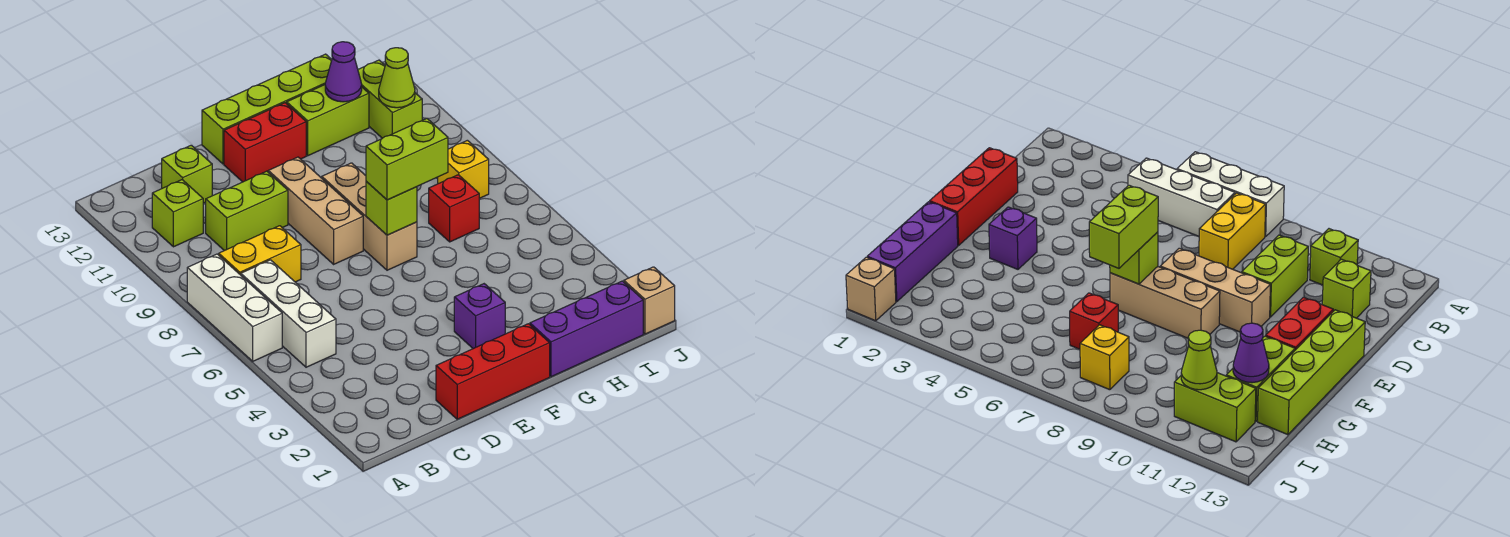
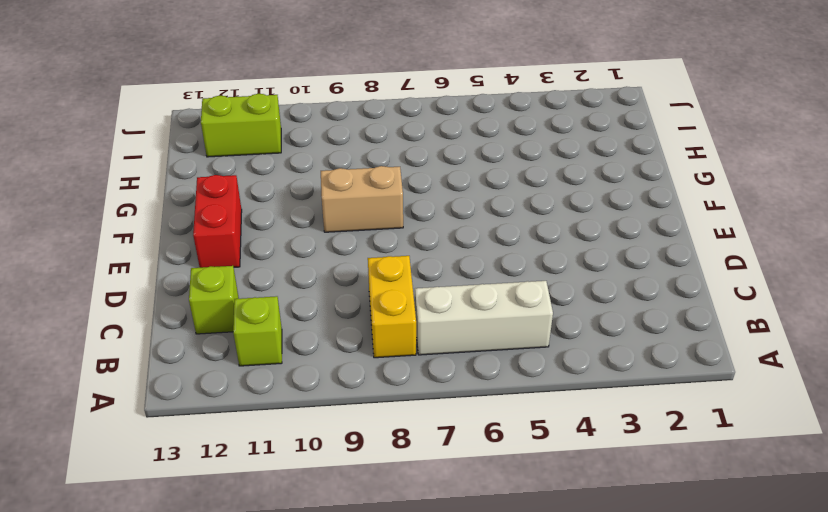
tan 1x2 brick [321,166,403,232] -> tan 1x3 brick [322,163,417,270]
none -> white 1x3 brick [187,254,282,361]
none -> lime 1x2 brick [206,171,288,251]
none -> red 1x3 brick [436,324,550,419]

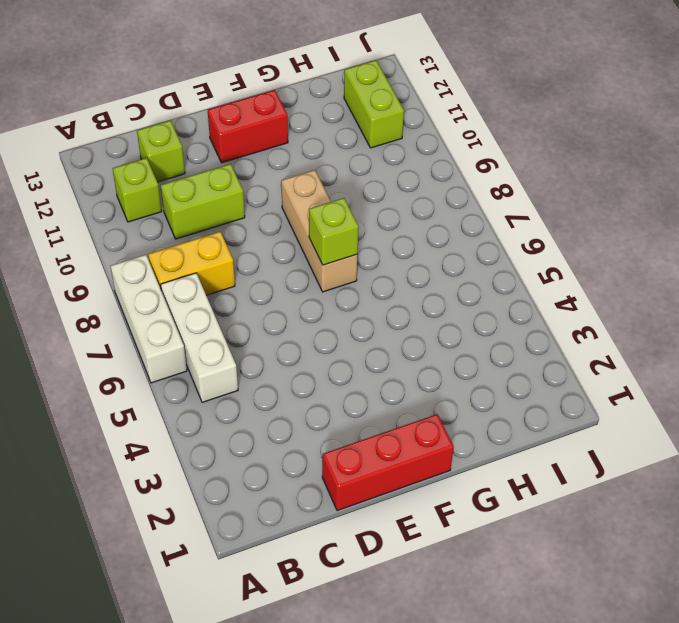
none -> tan 1x3 brick [268,157,363,264]
none -> lime 1x4 brick [202,54,332,164]
none -> purple 1x1 brick [454,284,505,349]

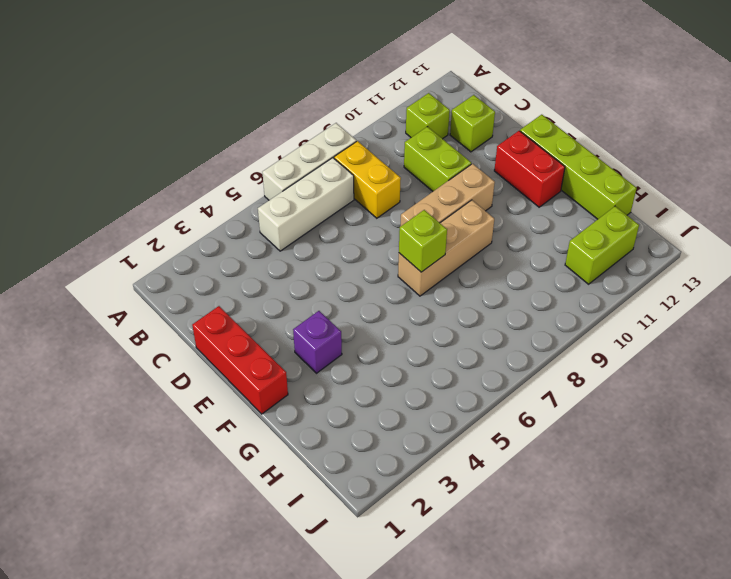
none -> purple 1x3 brick [530,281,643,377]
none -> lime 1x2 brick [287,85,369,156]
none -> red 1x1 brick [429,175,479,242]

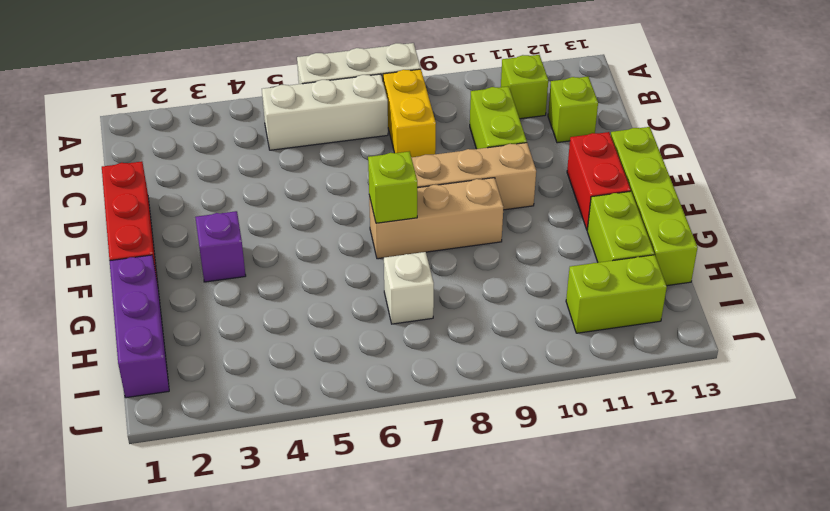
white 1x1 brick [384,252,434,324] -> red 1x1 brick [429,175,479,242]
none -> yellow 1x1 brick [438,140,489,198]
none -> tan 1x1 brick [624,267,675,334]
none -> purple 1x1 cone [325,42,362,102]

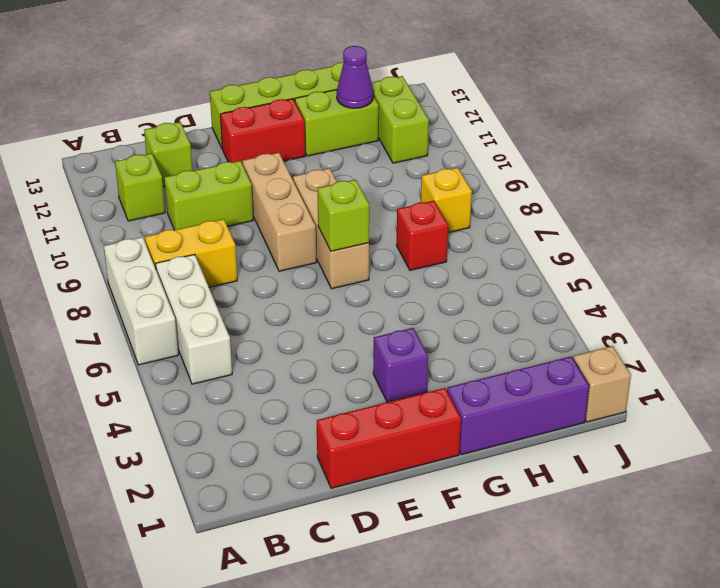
none -> lime 1x1 cone [379,48,415,108]
none -> lime 1x2 brick [366,118,448,200]

